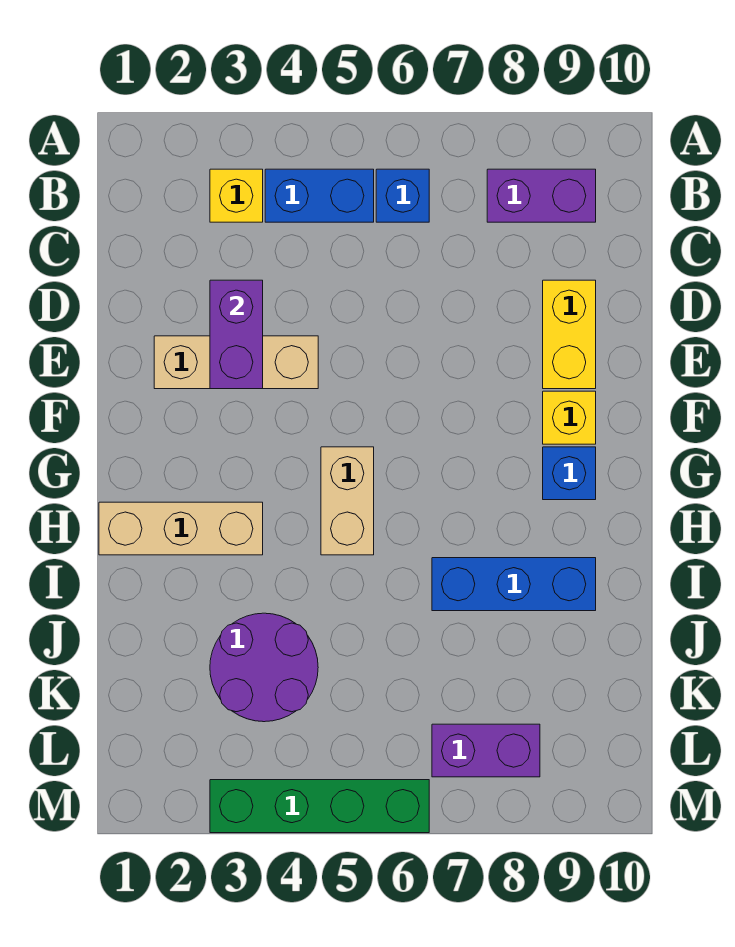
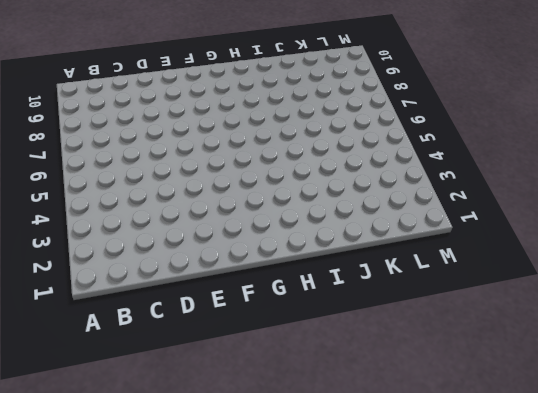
none -> yellow 1x1 brick [210,169,263,222]
none -> blue 1x2 brick [265,169,374,222]
none -> blue 1x1 brick [376,169,429,222]

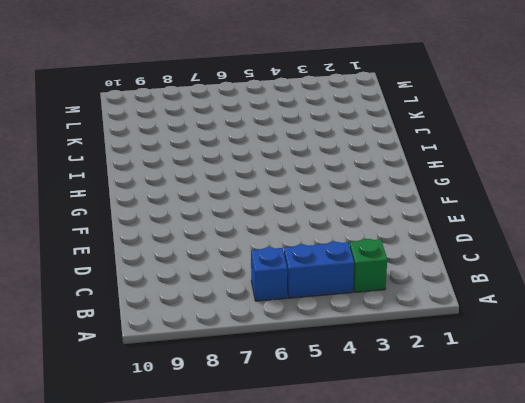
green 1x1 brick [350,239,387,292] -> yellow 1x1 brick [210,169,263,222]
none -> purple 1x2 brick [487,169,596,222]
none -> yellow 1x2 brick [543,280,596,389]
none -> tan 1x3 brick [154,336,318,389]

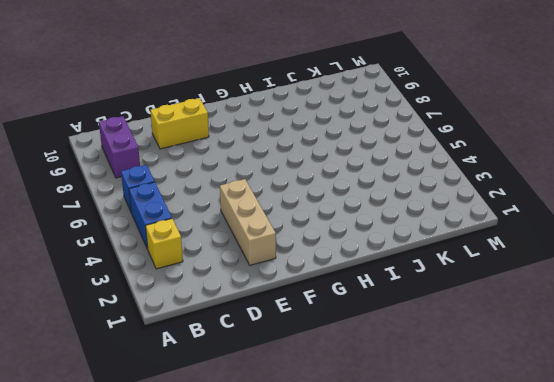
none -> yellow 1x1 brick [543,391,596,444]
none -> tan 1x2 brick [321,447,374,555]
none -> blue 1x1 brick [543,447,596,500]

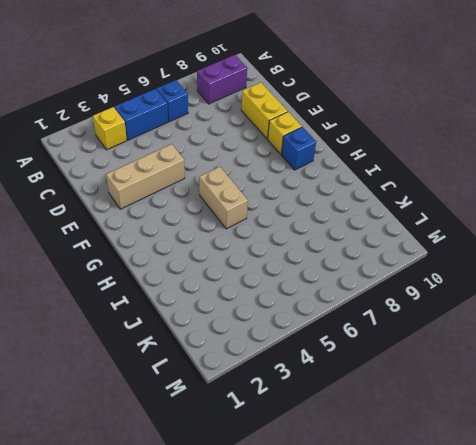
none -> tan 1x3 brick [99,502,263,555]
none -> blue 1x3 brick [432,558,596,611]
none -> purple 2x2 round brick [210,613,318,722]

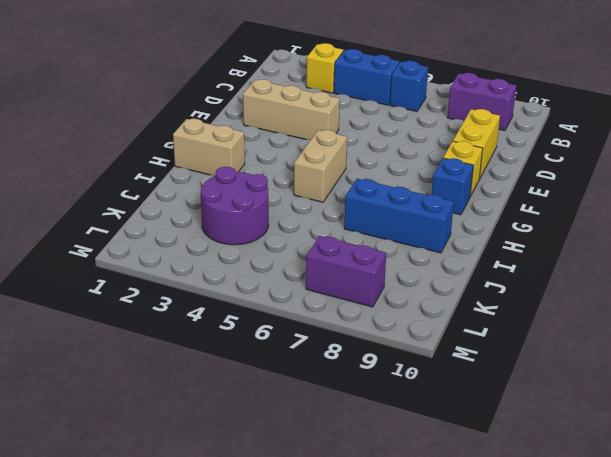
tan 1x2 brick [173,119,245,176] -> tan 1x3 brick [99,502,263,555]
none -> green 1x4 brick [210,780,429,833]
none -> purple 1x2 brick [210,280,263,389]

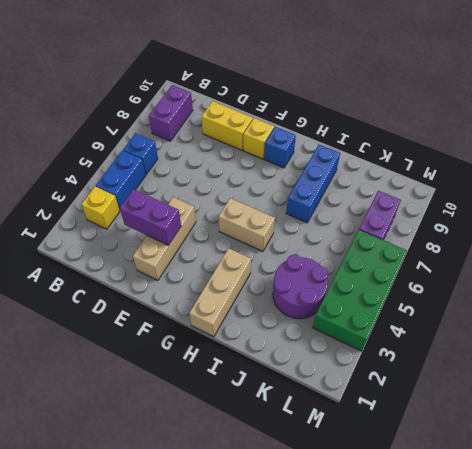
green 2x4 brick [313,230,407,351] -> green 1x4 brick [210,780,429,833]

